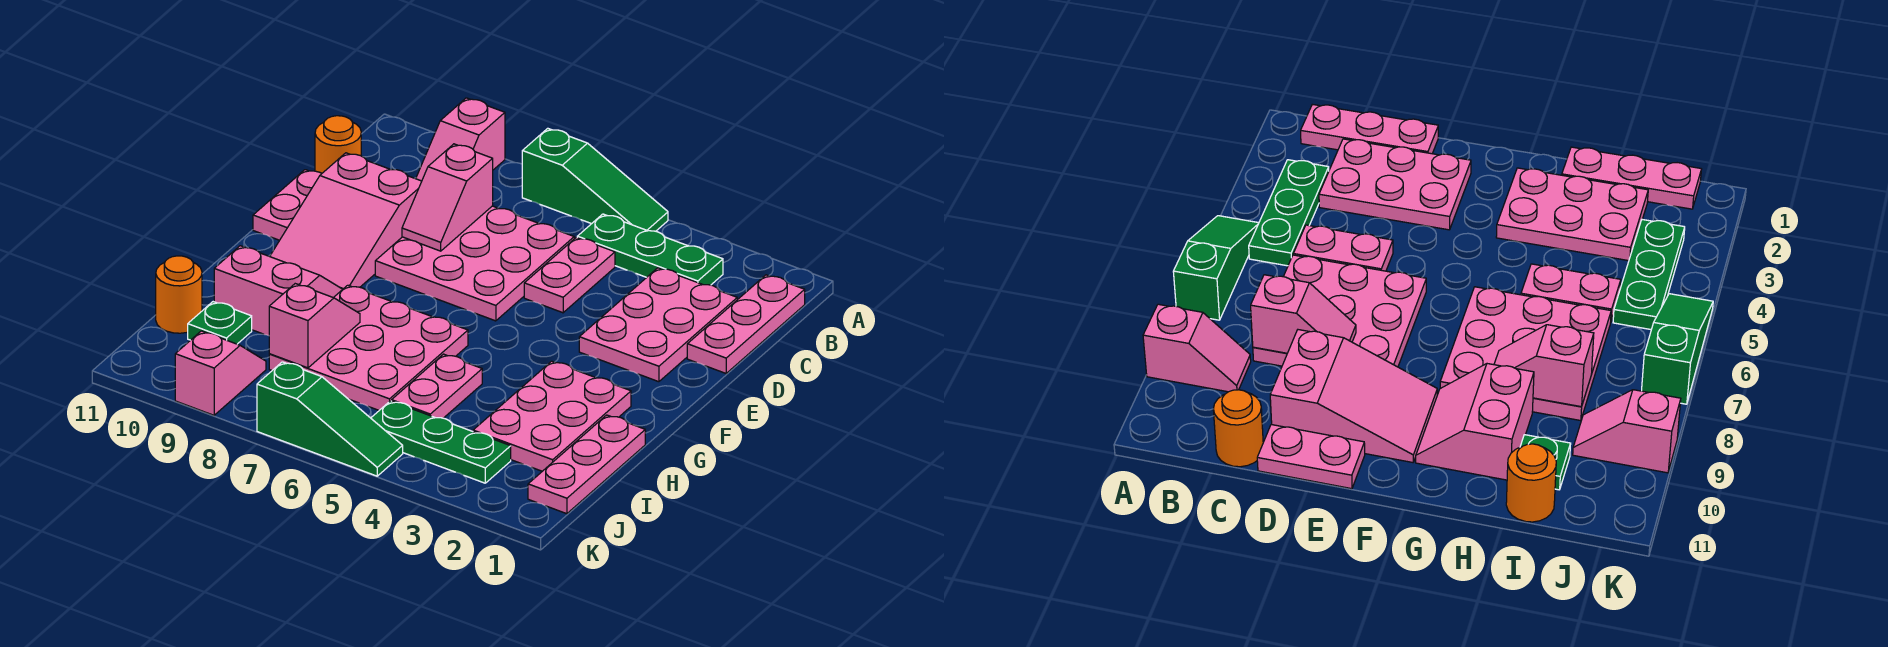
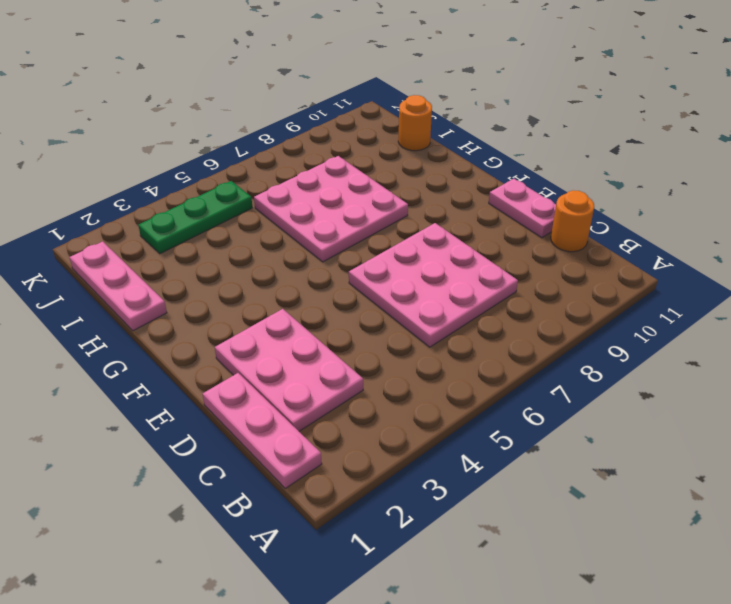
none -> green 1x3 slope [522,128,668,231]
none -> pink 1x2 slope [416,98,505,181]
none -> green 1x3 plate [577,214,723,285]

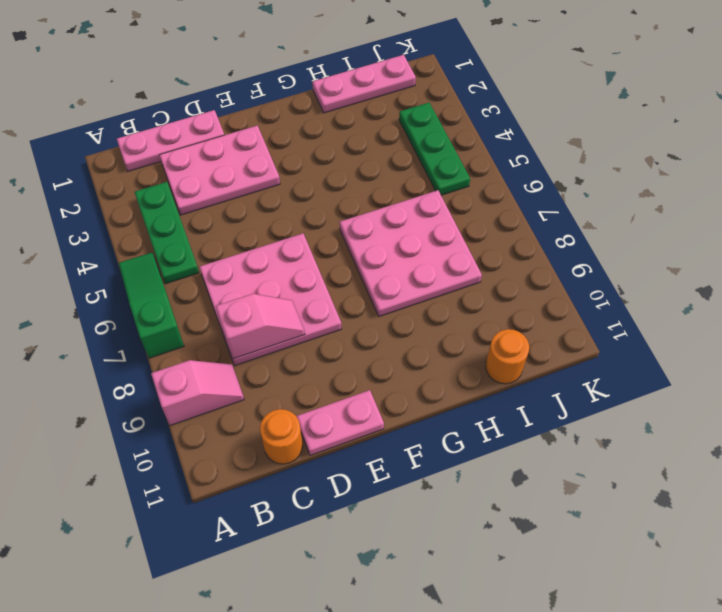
none -> pink 1x2 plate [524,237,615,313]
none -> pink 2x3 slope [270,153,422,289]
none -> pink 2x3 plate [473,361,631,471]

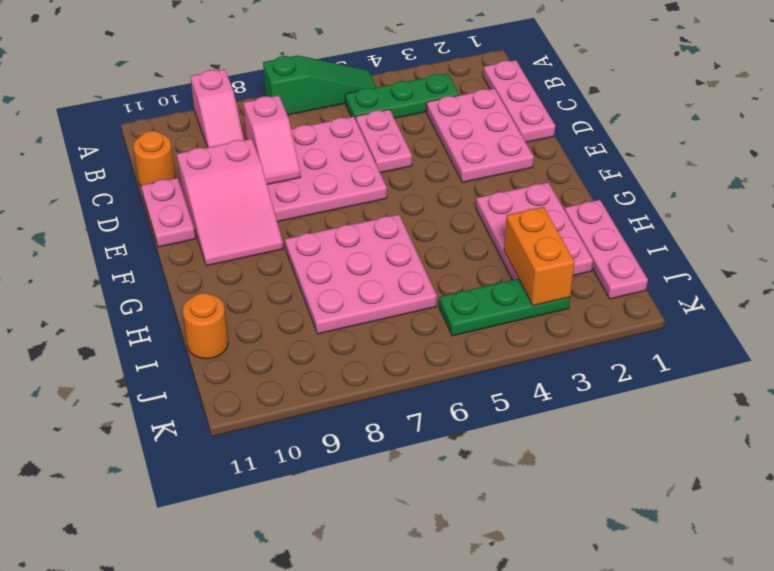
orange 1x2 brick [504,207,575,306] -> none
none -> pink 2x2 slope [214,246,343,335]
none -> pink 1x2 plate [392,354,482,418]
none -> green 1x1 plate [188,302,252,344]

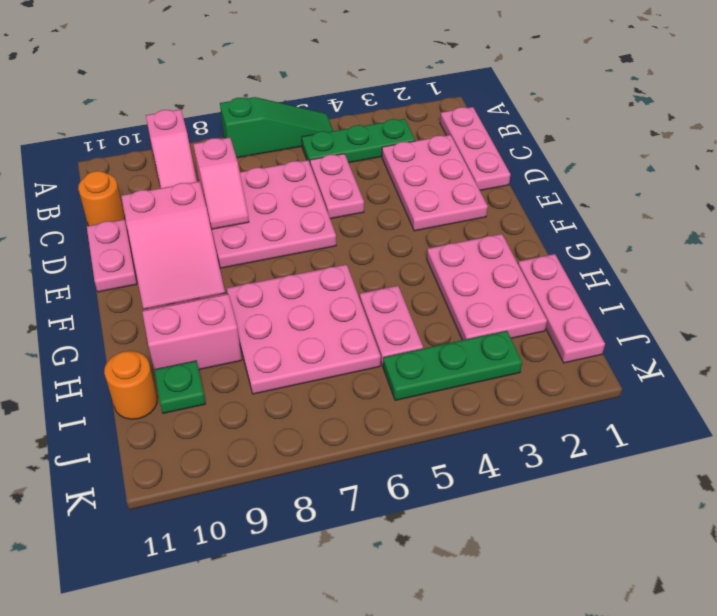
none -> pink 1x2 slope [175,331,266,415]
none -> green 1x3 slope [257,362,403,476]
none -> pink 1x2 slope [269,284,360,368]

